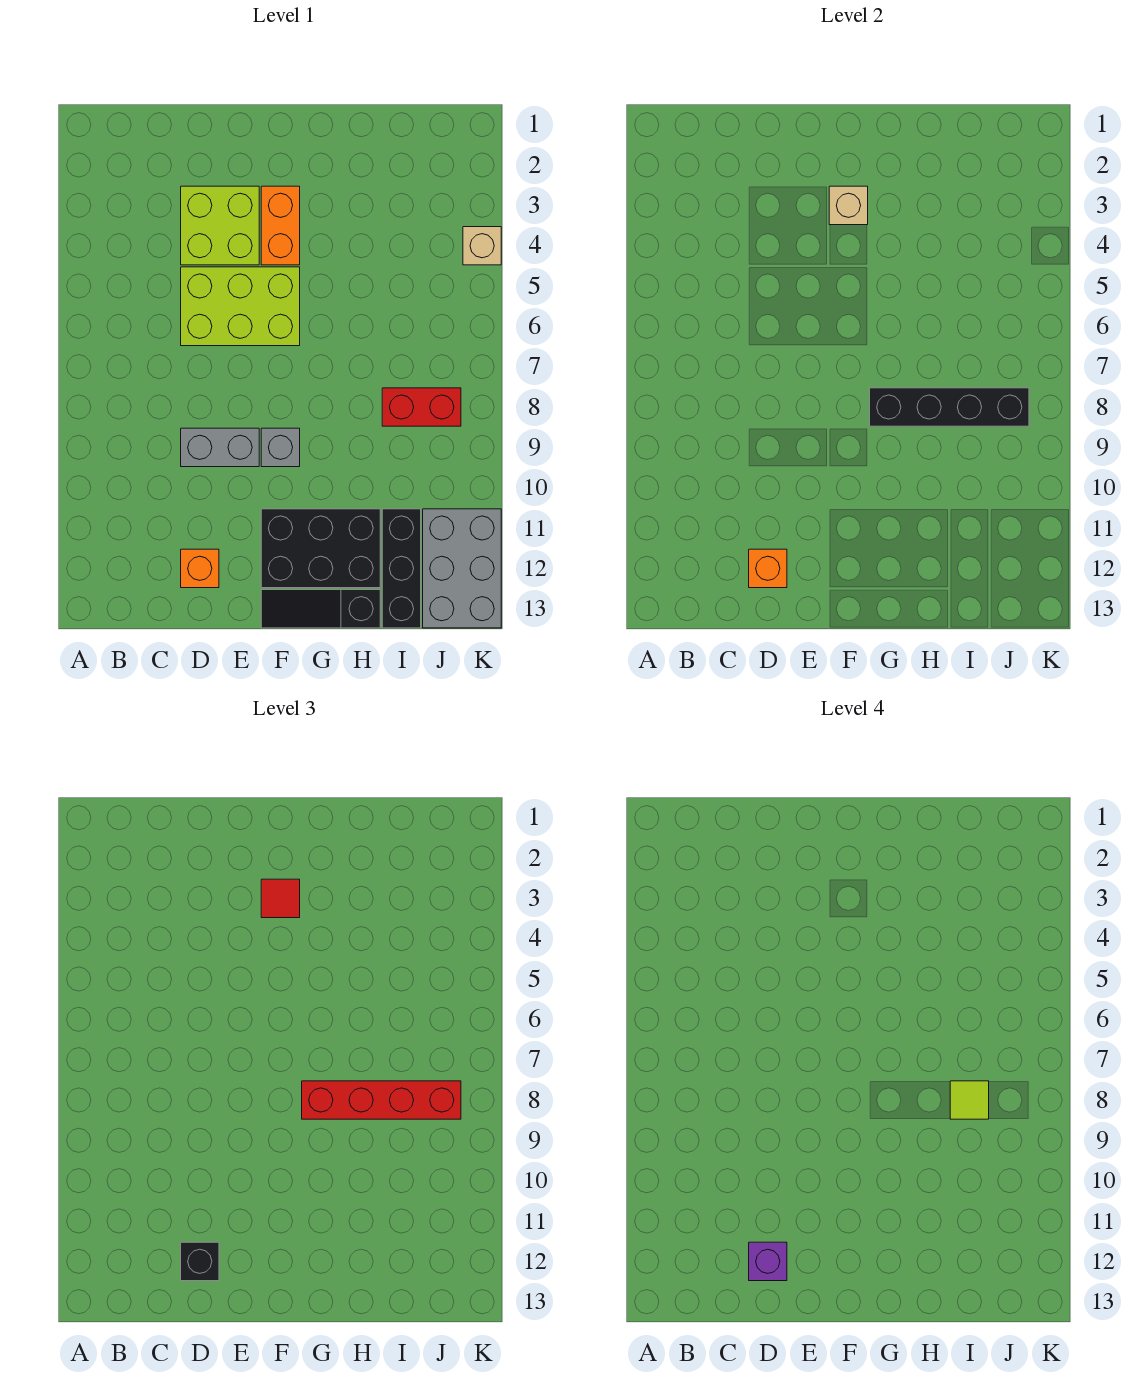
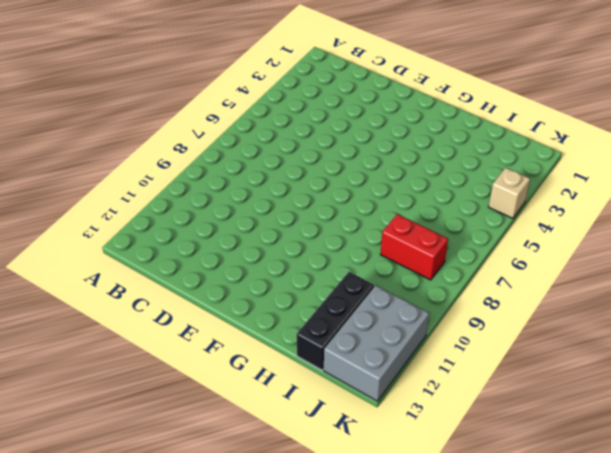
none -> lime 2x2 brick [181,186,259,265]
none -> lime 2x3 brick [181,267,300,346]
none -> grey 1x2 brick [181,428,259,467]

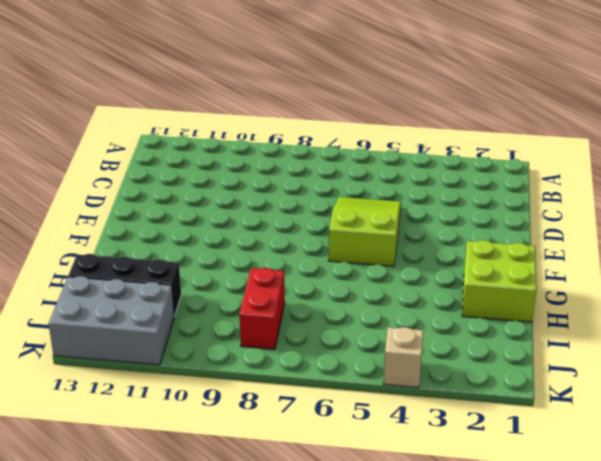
lime 2x3 slope [329,197,401,266] -> lime 2x3 brick [181,267,300,346]
lime 2x2 brick [462,240,537,322] -> lime 2x2 brick moved to [181,186,259,265]
none -> grey 1x2 brick [181,428,259,467]
none -> orange 1x1 brick [181,549,219,588]
none -> orange 1x2 brick [261,186,300,265]

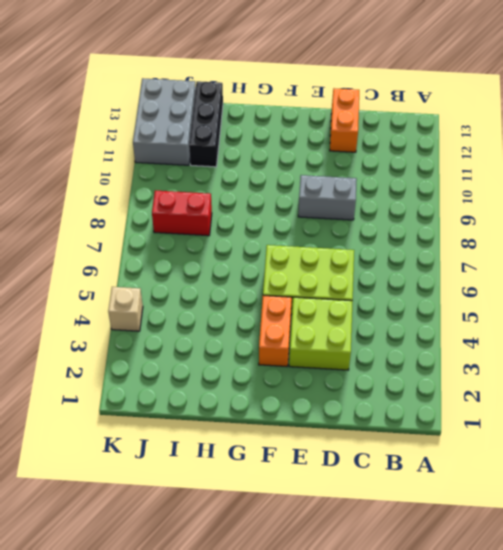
orange 1x2 brick [330,88,359,152] -> orange 1x1 brick [181,549,219,588]
none -> grey 1x1 brick [261,428,300,467]
none -> black 2x3 brick [261,509,380,588]
none -> black 1x3 slope [261,590,380,628]

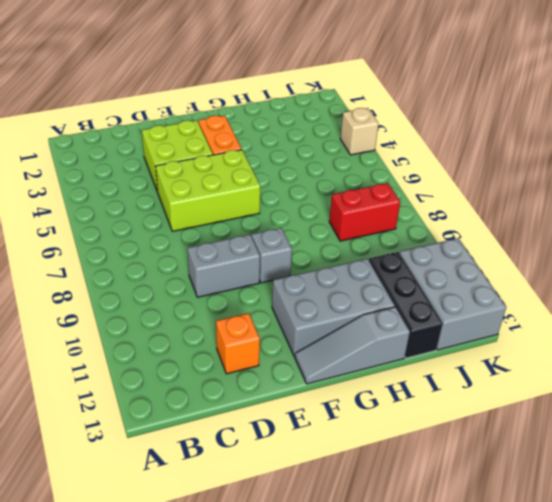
grey 2x3 brick [272,259,395,357] -> black 2x3 brick [261,509,380,588]
grey 1x3 slope [295,307,410,384] -> black 1x3 slope [261,590,380,628]
none -> orange 1x1 brick [749,549,787,588]
none -> tan 1x1 brick [829,186,868,225]
none -> black 1x4 brick [870,388,1029,426]

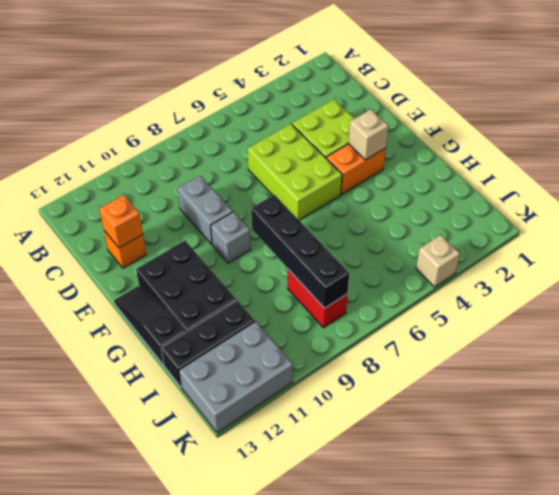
none -> black 1x1 brick [181,1242,219,1281]
none -> red 1x1 tile [261,879,300,918]
none -> red 1x4 brick [302,1081,461,1119]

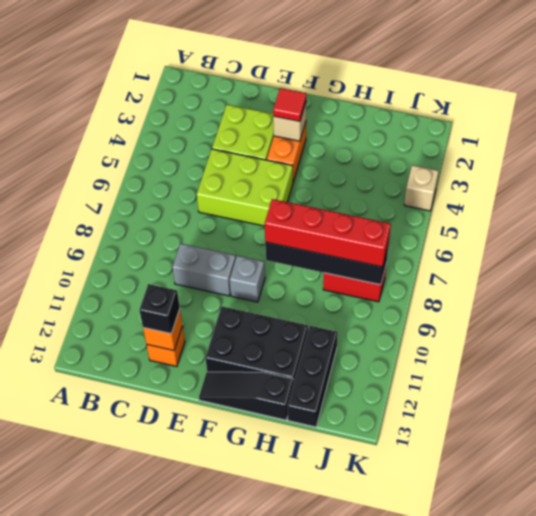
none -> grey 2x3 brick [423,509,501,628]
none -> purple 1x1 brick [749,1242,787,1281]
none -> lime 1x1 tile [950,1081,989,1119]

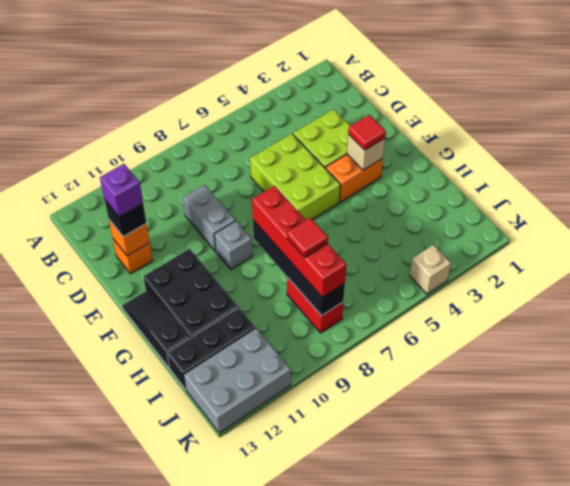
red 1x1 tile [287,218,328,257] -> lime 1x1 tile [950,1081,989,1119]

